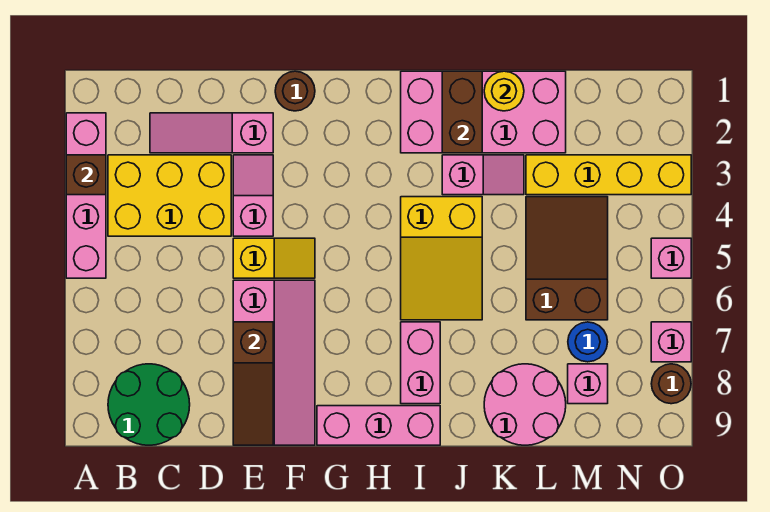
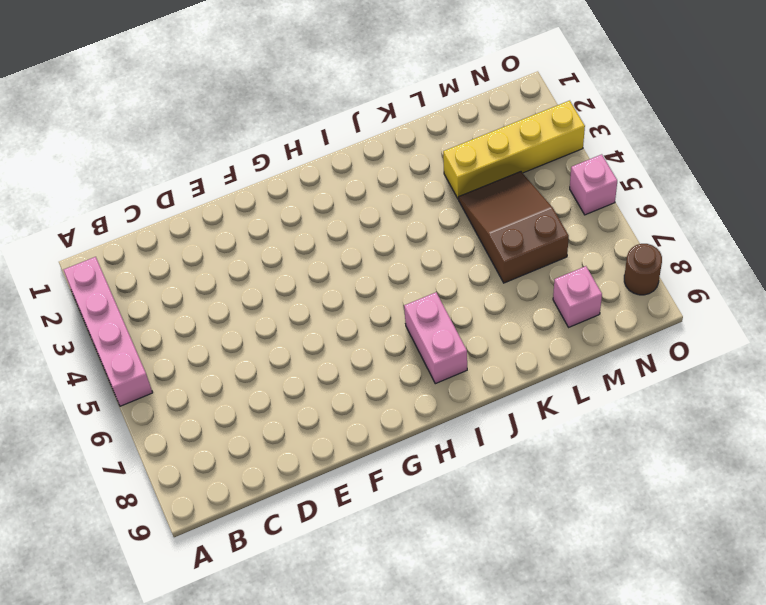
none -> yellow 2x3 brick [108,155,231,236]
none -> green 2x2 round brick [108,364,190,445]
none -> pink 1x3 slope [150,113,273,153]

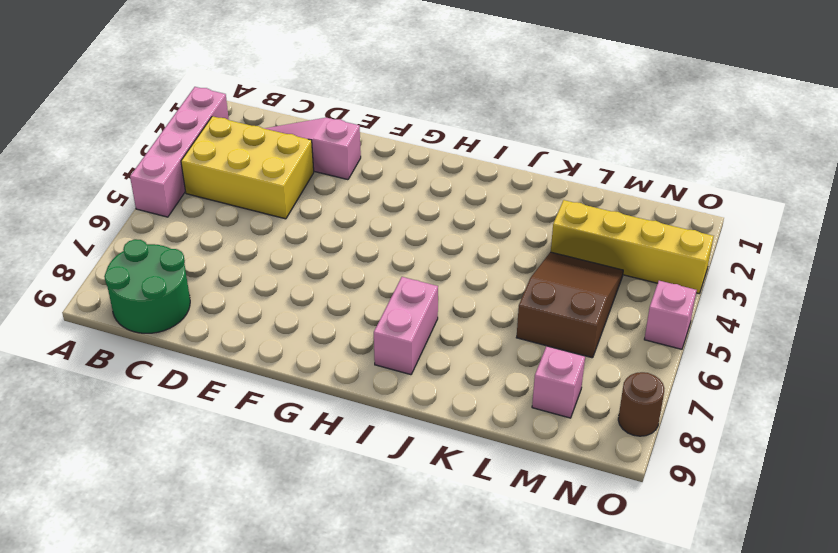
none -> pink 1x2 slope [233,155,273,236]
none -> yellow 1x2 slope [233,238,315,278]
none -> pink 2x4 slope [233,280,315,445]

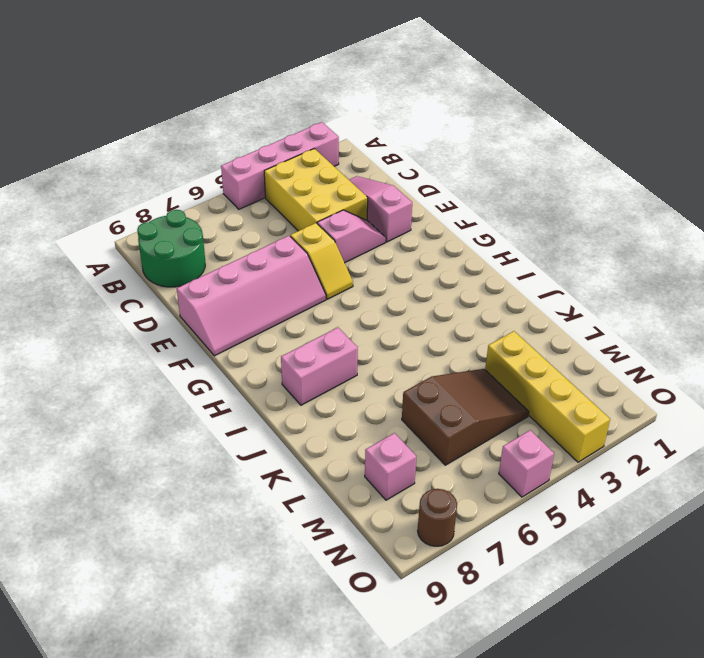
none -> brown 1x1 round brick [275,71,315,111]
none -> pink 1x3 brick [317,406,440,445]
none -> pink 2x4 brick [401,71,566,153]

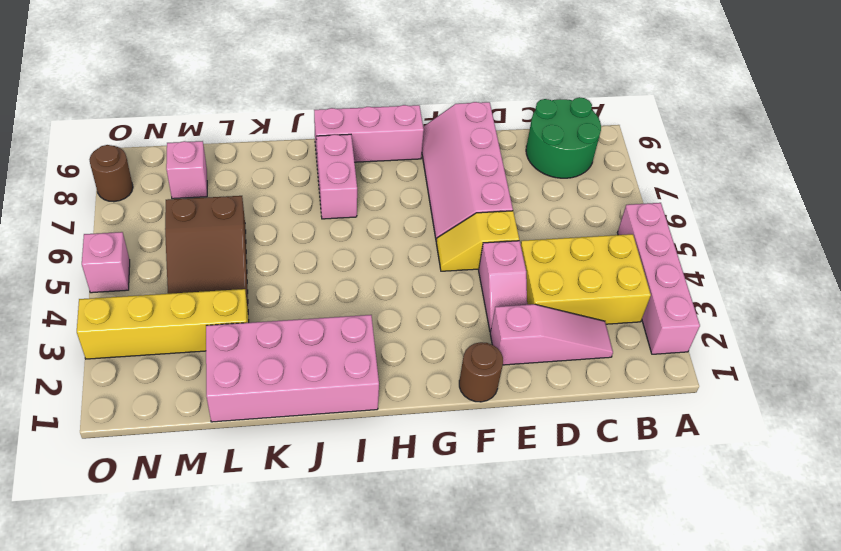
none -> yellow 2x3 slope [401,197,482,320]
none -> pink 1x2 slope [442,155,524,195]
none -> pink 2x2 round brick [484,364,566,445]

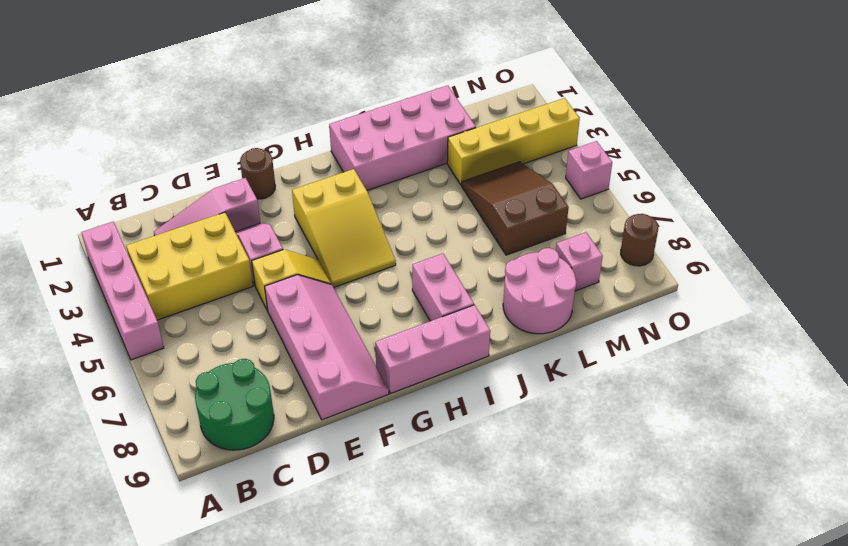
yellow 2x3 slope [292,169,396,288] -> yellow 2x3 slope moved to [401,197,482,320]
none -> pink 1x2 slope [442,155,524,195]
none -> blue 1x1 round brick [568,322,608,362]
none -> pink 1x1 brick [651,322,691,362]

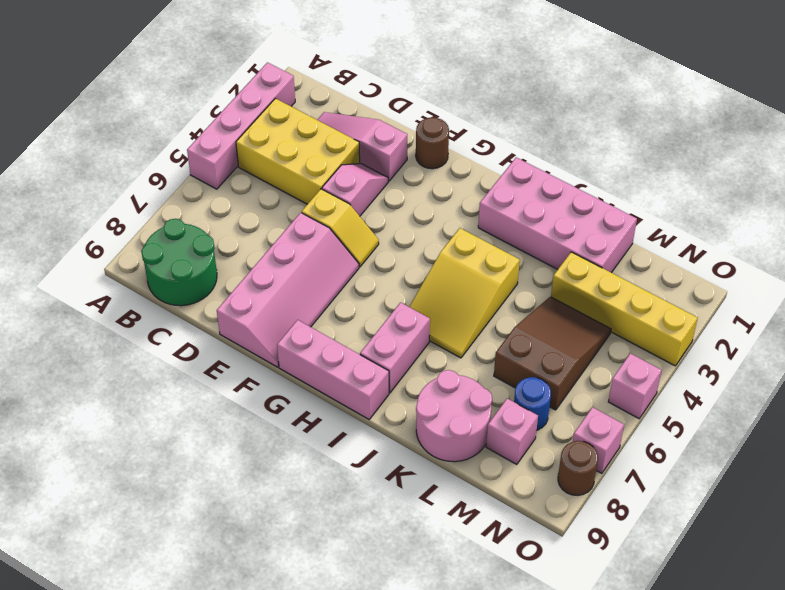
none -> pink 1x2 slope [442,155,524,195]
none -> brown 1x1 brick [66,155,106,195]
none -> brown 1x3 slope [233,322,273,445]

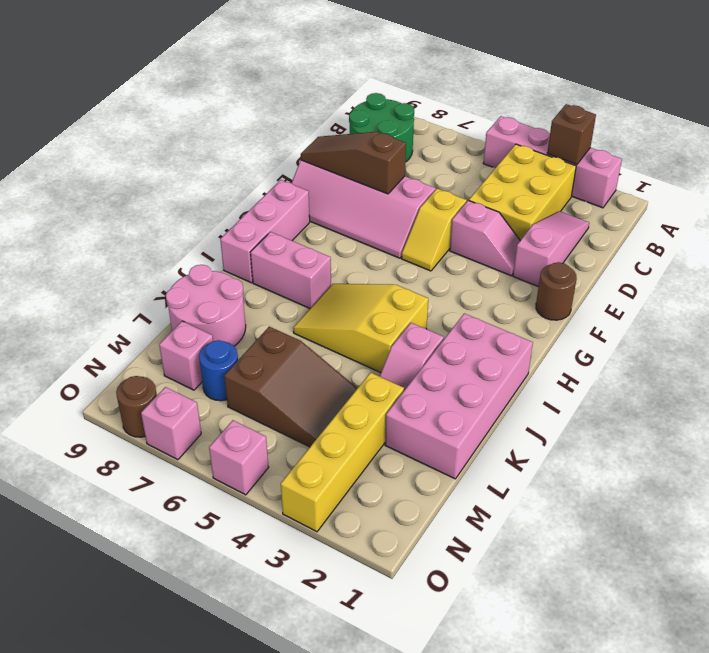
none -> brown 1x2 brick [442,71,482,153]
none -> yellow 1x1 round brick [484,71,524,111]

